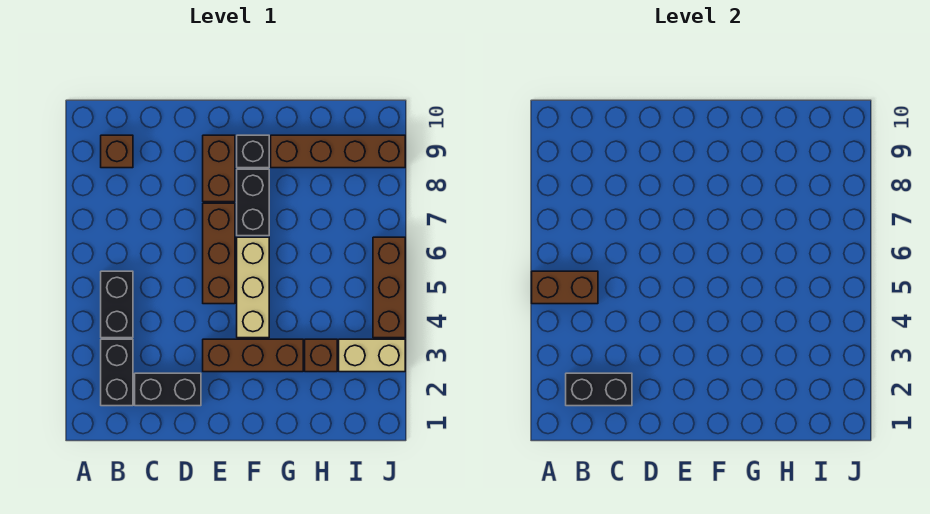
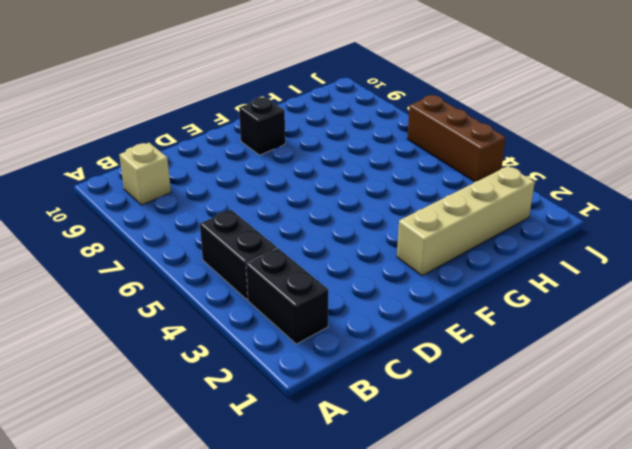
tan 1x1 brick [119,143,171,205] -> brown 1x1 brick [101,135,133,168]
tan 1x4 brick [397,166,535,276] -> none
none -> black 1x2 brick [135,373,201,406]
none -> brown 1x3 brick [203,339,303,372]
none -> brown 1x3 brick [203,203,235,304]

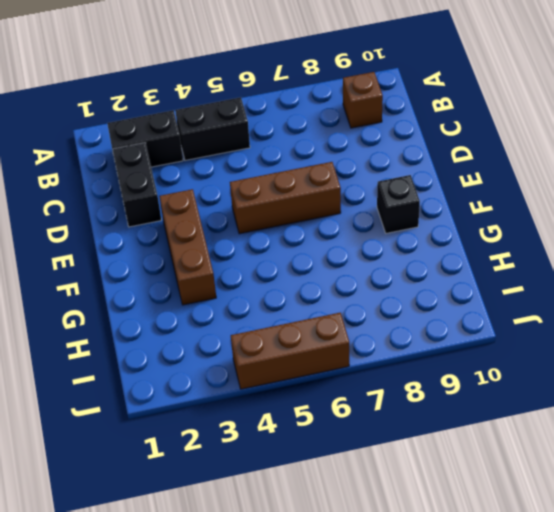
none -> brown 1x2 brick [203,135,235,202]
none -> tan 1x3 brick [237,237,269,338]
none -> black 1x2 brick [237,169,269,236]

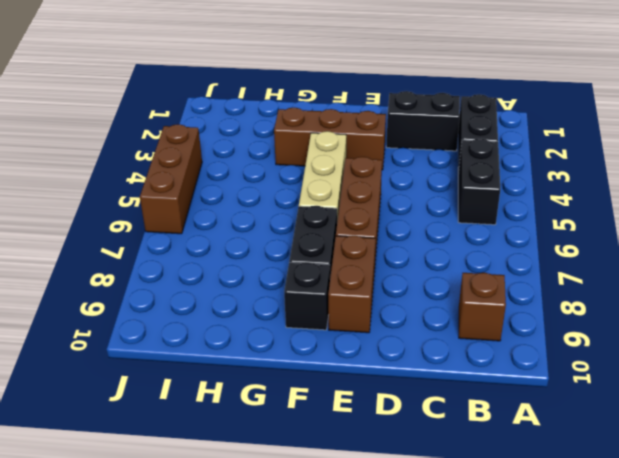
none -> brown 1x4 brick [271,135,405,168]
none -> brown 1x1 brick [305,339,337,372]
none -> tan 1x2 brick [339,339,405,372]

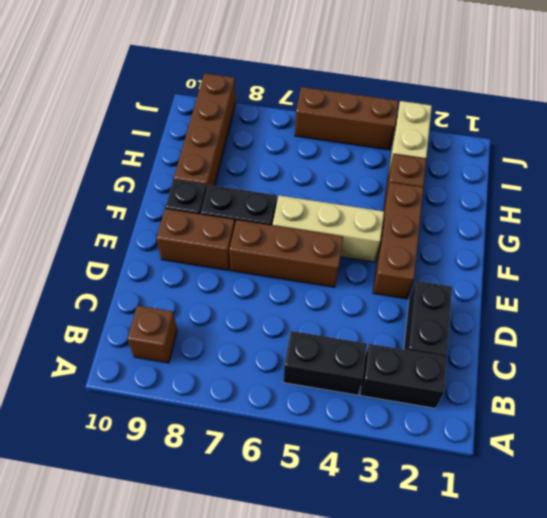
none -> brown 1x2 brick [532,271,598,304]
none -> black 1x2 brick [566,373,632,406]

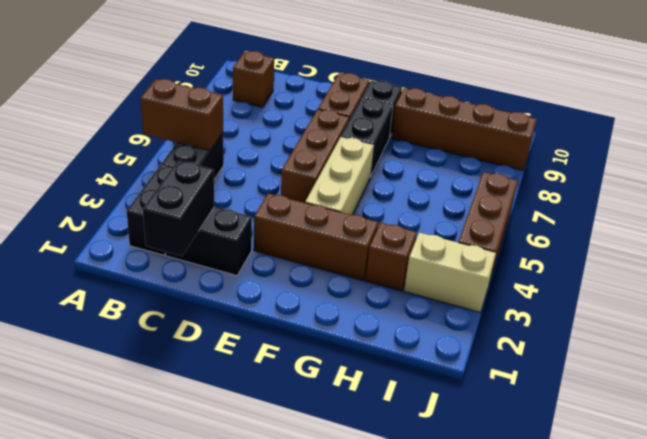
black 1x2 brick [143,160,214,256] -> black 1x2 brick turned to [566,373,632,406]

